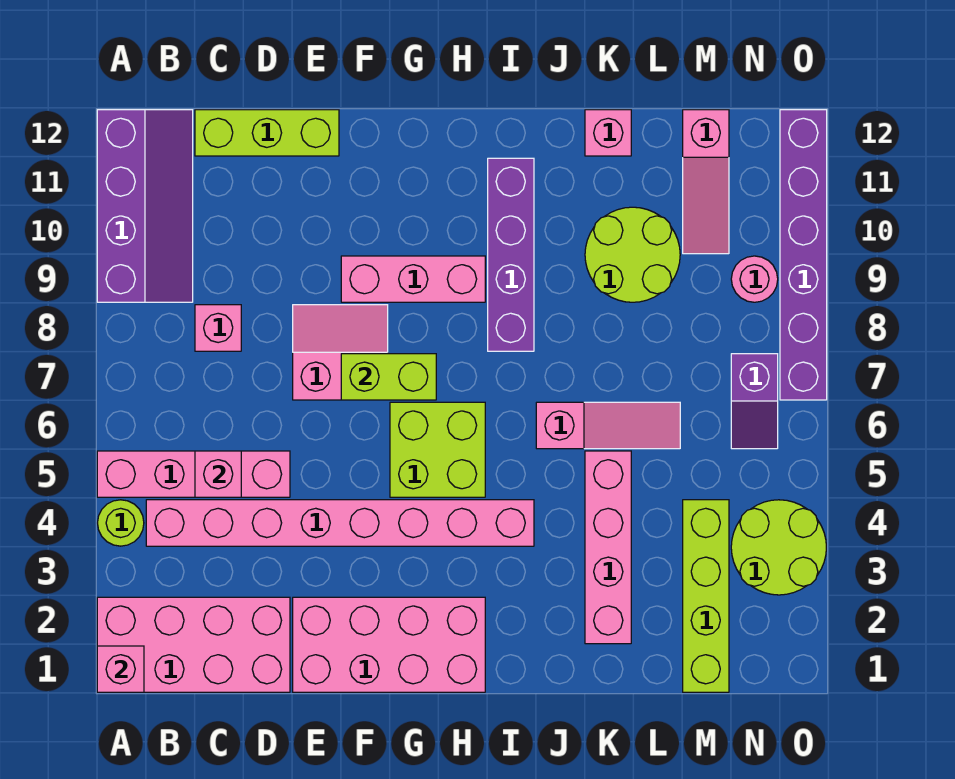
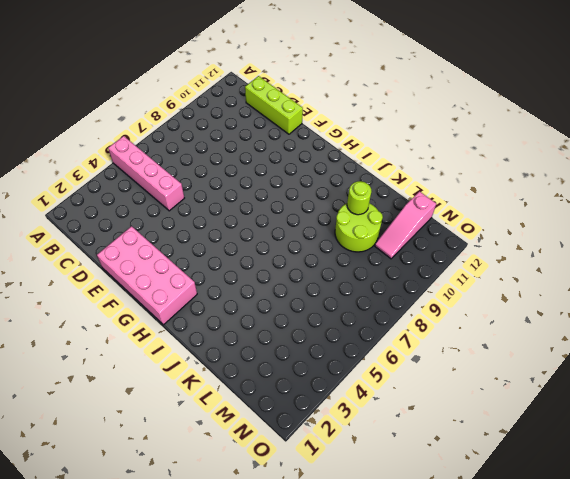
lime 1x1 round brick [347,181,371,215] -> lime 1x1 round brick moved to [98,500,144,546]
none -> pink 2x4 brick [97,597,290,692]
none -> purple 2x4 slope [97,110,193,302]
none -> pink 1x8 brick [146,500,534,546]

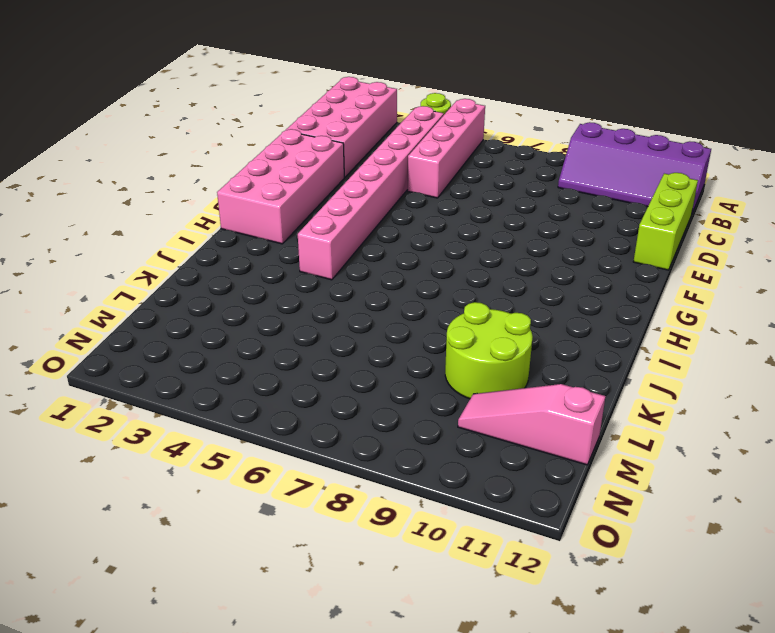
none -> pink 1x1 brick [195,305,241,351]
none -> pink 2x2 slope [293,305,388,400]
none -> pink 1x3 brick [341,256,485,302]

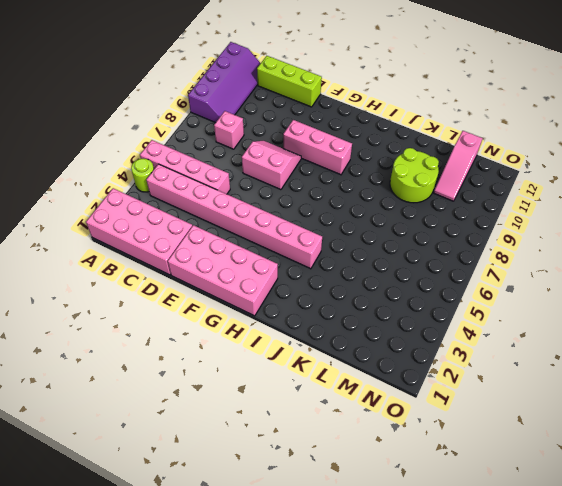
none -> lime 2x2 brick [390,402,485,497]
none -> purple 1x4 brick [488,158,534,351]
none -> pink 1x3 slope [536,402,680,449]

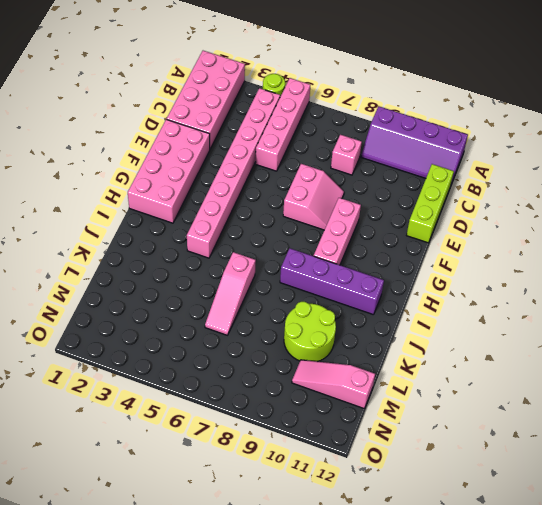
none -> lime 2x2 brick [390,402,485,497]
none -> pink 1x4 brick [585,451,631,644]
none -> pink 1x1 brick [585,110,631,156]

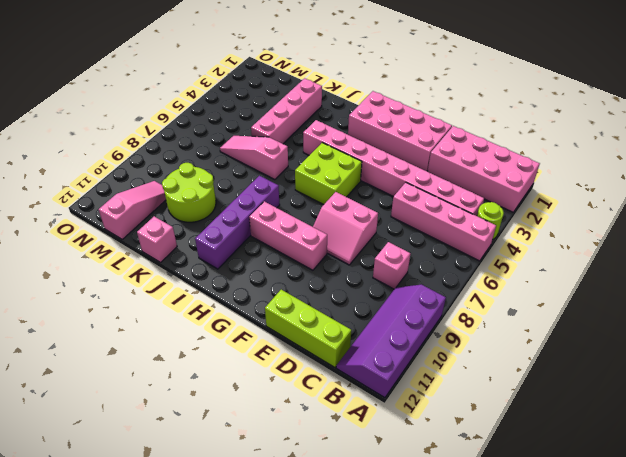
none -> lime 1x4 brick [683,500,729,692]
none -> lime 2x2 round brick [731,500,826,595]
none -> purple 1x2 slope [731,354,778,449]

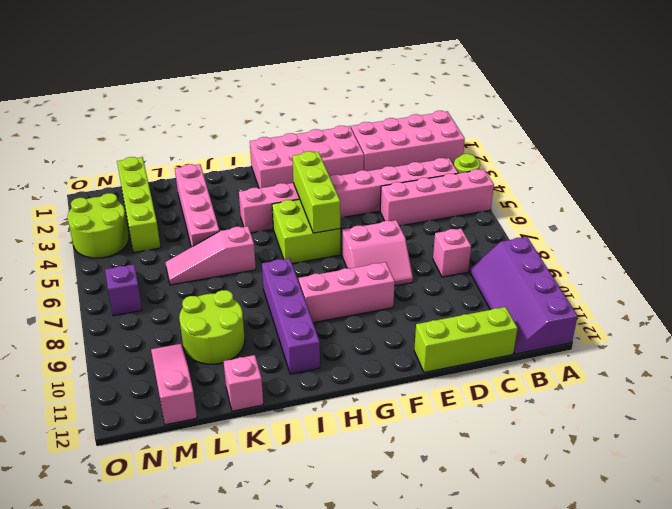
lime 1x3 brick [292,151,340,233] -> none
none -> pink 1x1 round brick [731,256,778,302]
none -> purple 1x6 brick [780,110,827,400]
none -> pink 1x1 brick [97,646,144,692]

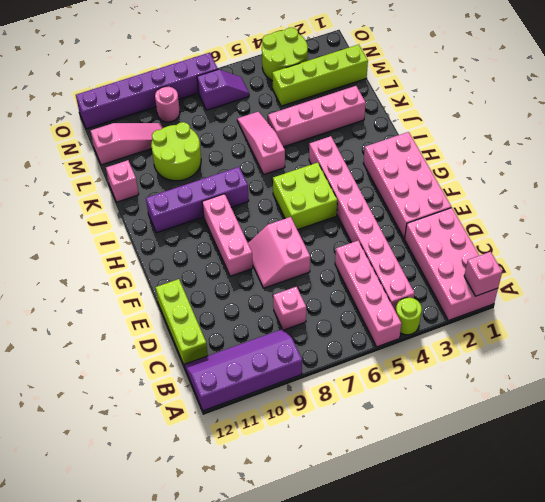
none -> pink 1x1 brick [195,451,241,497]
none -> lime 1x2 brick [341,354,436,400]

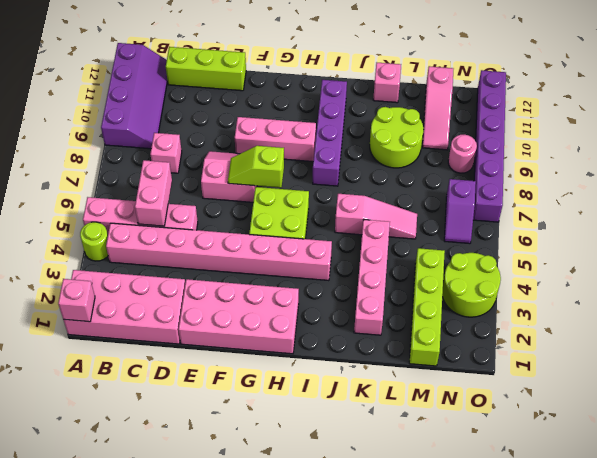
pink 1x2 brick [135,160,172,226] -> pink 1x1 brick [195,451,241,497]
lime 1x2 slope [228,146,284,188] -> lime 1x2 brick [341,354,436,400]

